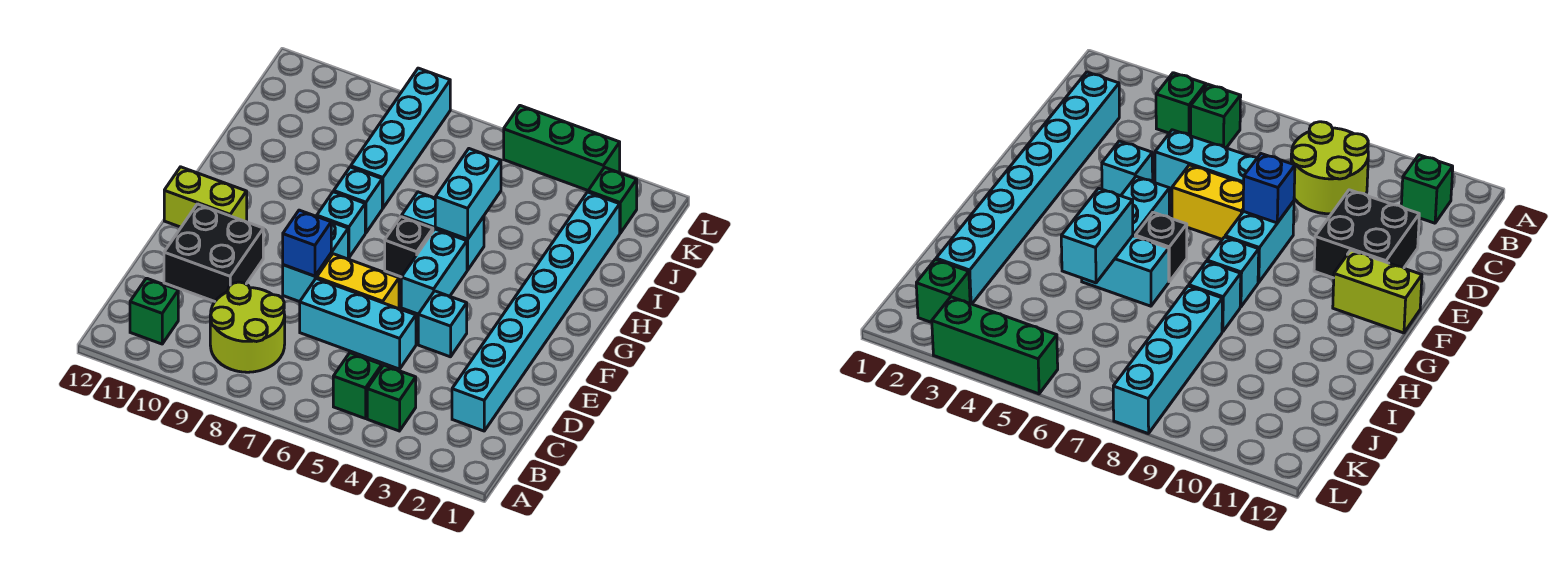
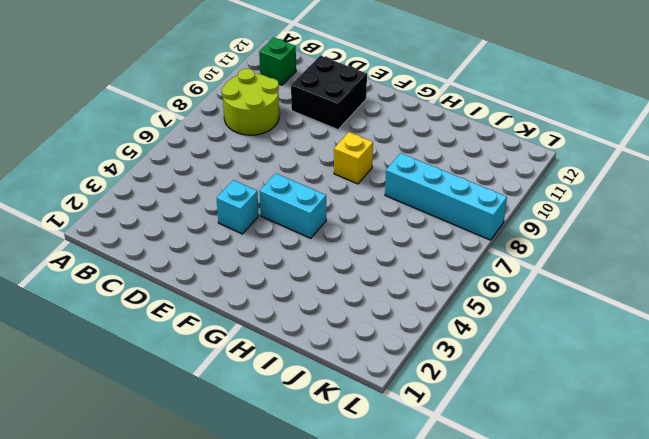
yellow 1x1 brick [334,132,373,184] -> cyan 1x1 brick [317,192,365,258]
none -> green 1x1 brick [367,365,416,431]
none -> green 1x1 brick [333,353,382,419]
none -> cyan 1x8 brick [452,192,620,431]

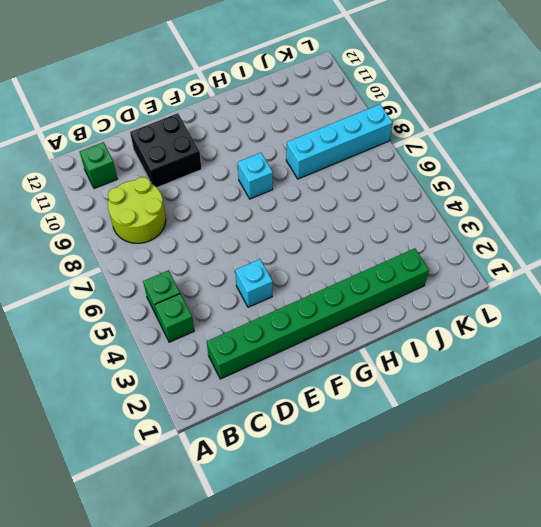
green 1x8 brick [207,248,429,379] -> cyan 1x8 brick [452,192,620,431]
none -> cyan 1x3 brick [300,278,416,369]
none -> yellow 1x2 brick [317,254,399,309]
none -> cyan 1x2 brick [283,222,348,302]

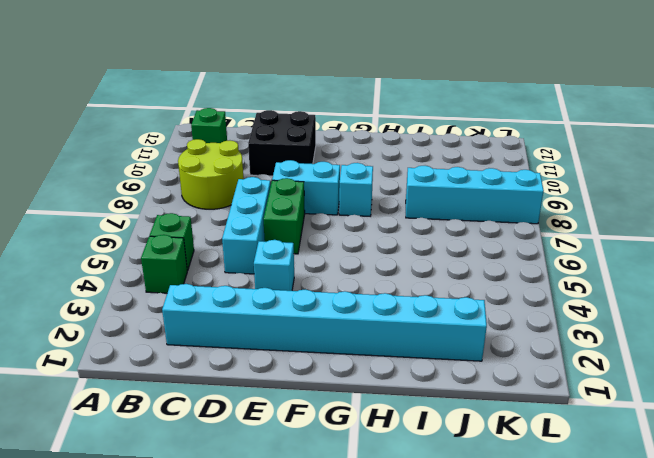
green 1x2 brick [264,178,305,254] -> yellow 1x2 brick [317,254,399,309]
none -> cyan 1x2 brick [401,229,467,314]
none -> lime 1x2 brick [164,167,247,227]
none -> black 1x1 brick [385,217,433,277]

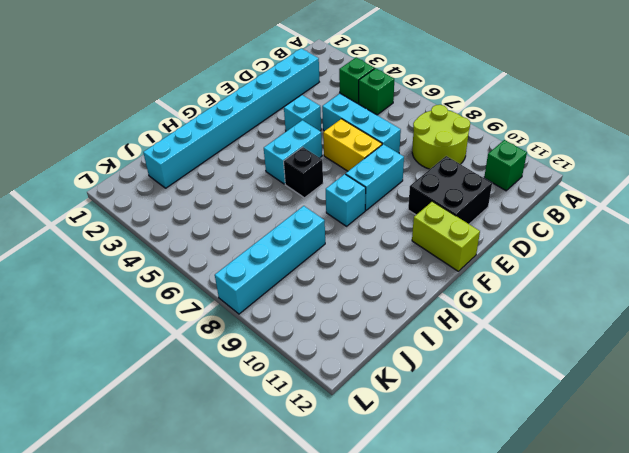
none -> cyan 1x2 brick [402,192,484,270]
none -> cyan 1x1 brick [334,167,382,233]
none -> green 1x1 brick [588,167,637,233]

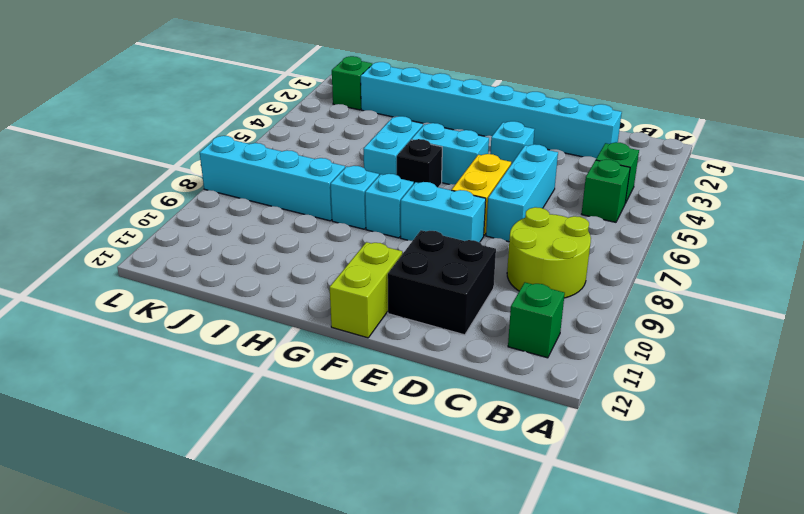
none -> green 1x3 brick [504,106,620,190]
none -> blue 1x1 brick [283,210,331,276]
none -> cyan 1x2 brick [435,149,501,239]

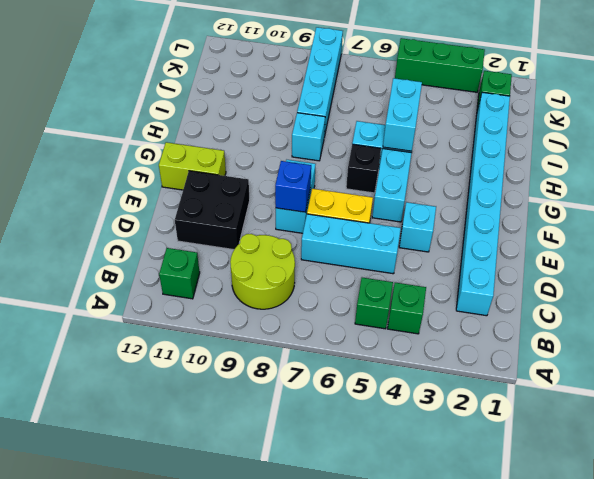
none -> cyan 1x1 brick [317,192,365,258]

